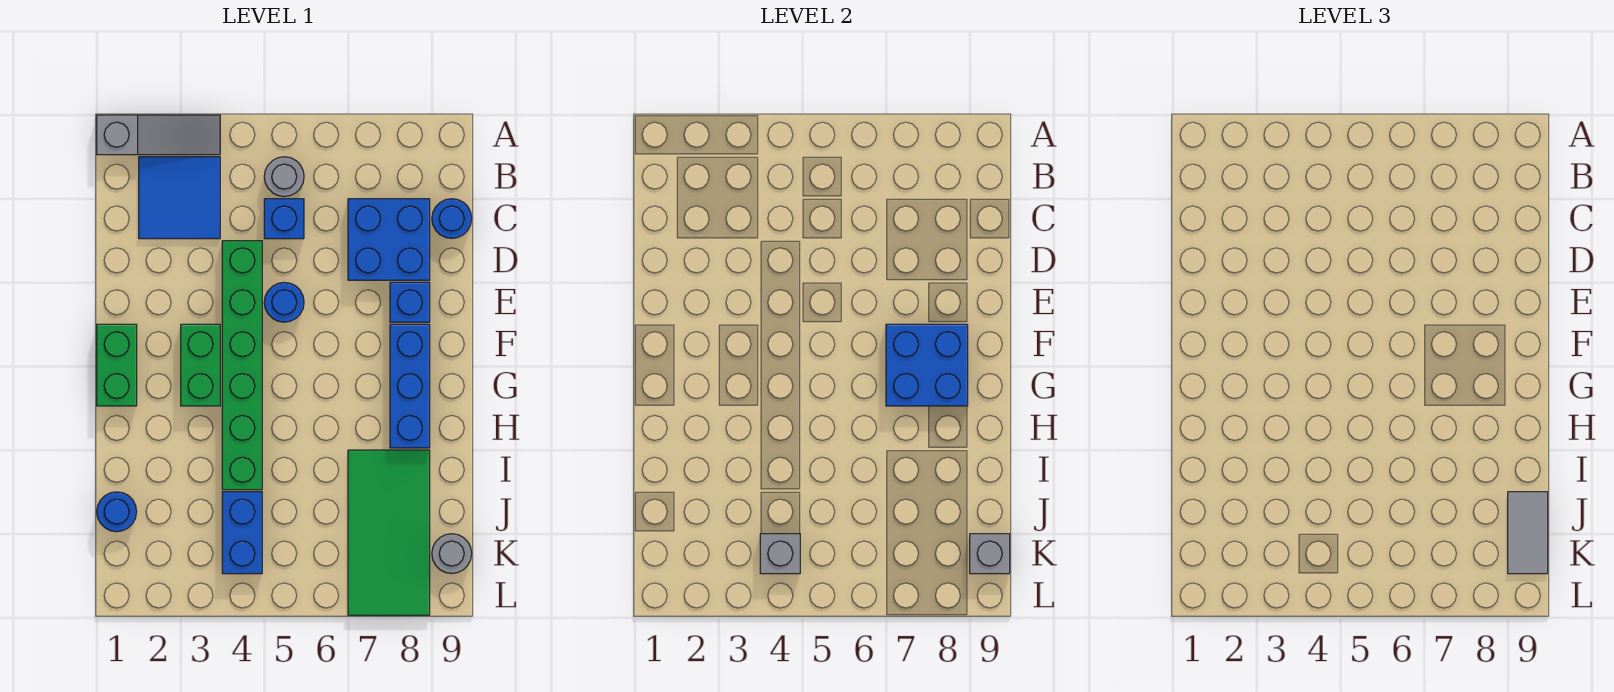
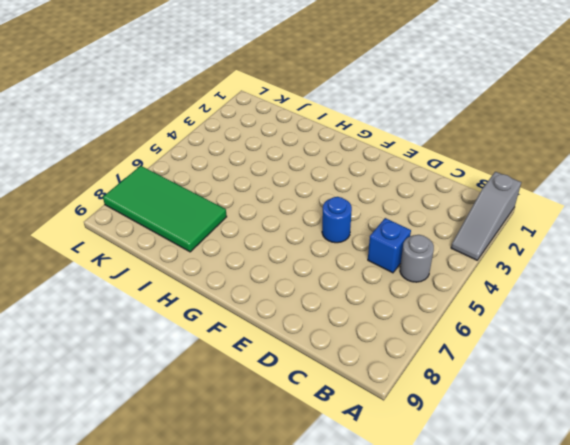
none -> blue 2x2 tile [139,157,220,239]
none -> blue 2x2 brick [348,199,430,280]
none -> blue 1x1 round brick [432,199,472,238]

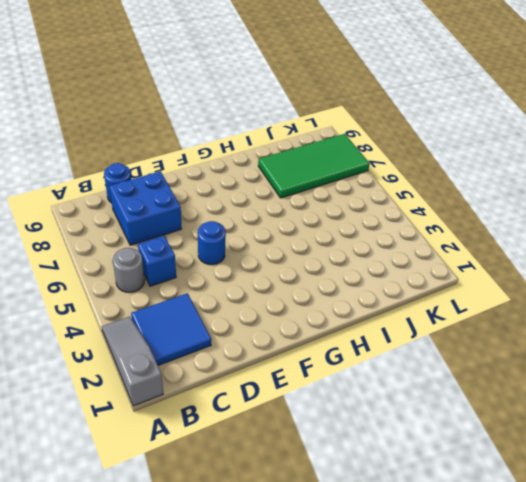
none -> green 1x6 brick [222,241,262,490]
none -> blue 1x1 brick [390,282,430,322]
none -> green 1x2 brick [97,324,137,406]

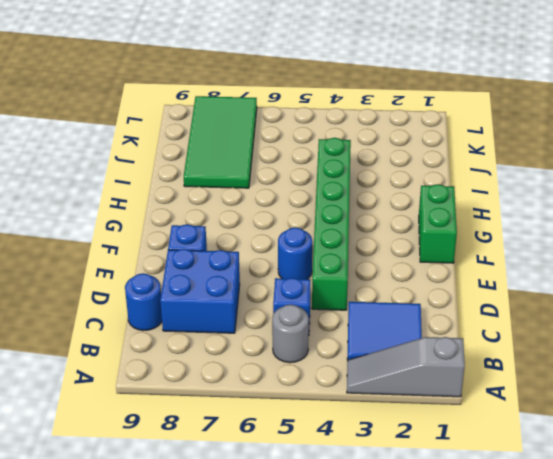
none -> green 1x2 brick [181,324,220,406]
none -> blue 1x3 brick [390,324,430,448]
none -> blue 1x1 round brick [97,492,137,532]

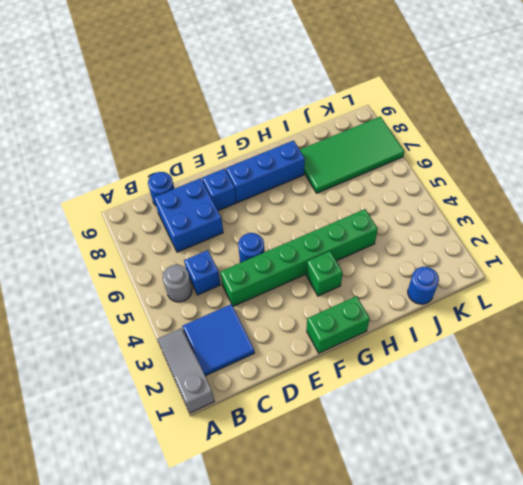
green 1x1 brick [306,251,343,296] -> green 1x2 brick [181,324,220,406]
none -> blue 1x2 brick [222,492,262,574]
none -> grey 1x1 round brick [432,534,472,574]
none -> blue 2x2 brick [886,324,968,406]

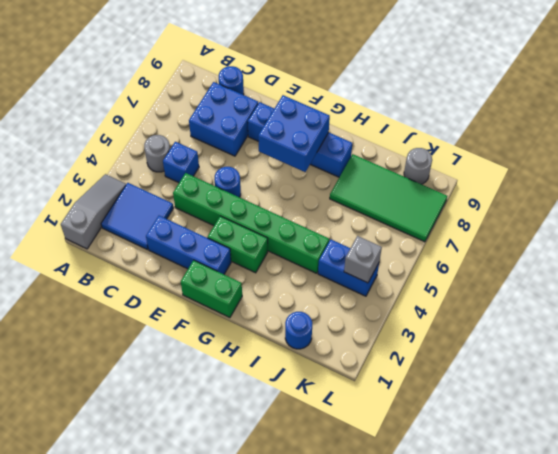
blue 1x3 brick [146,216,231,274] -> none
none -> grey 1x1 brick [970,534,1010,574]
none -> grey 1x2 tile [1508,492,1548,574]

